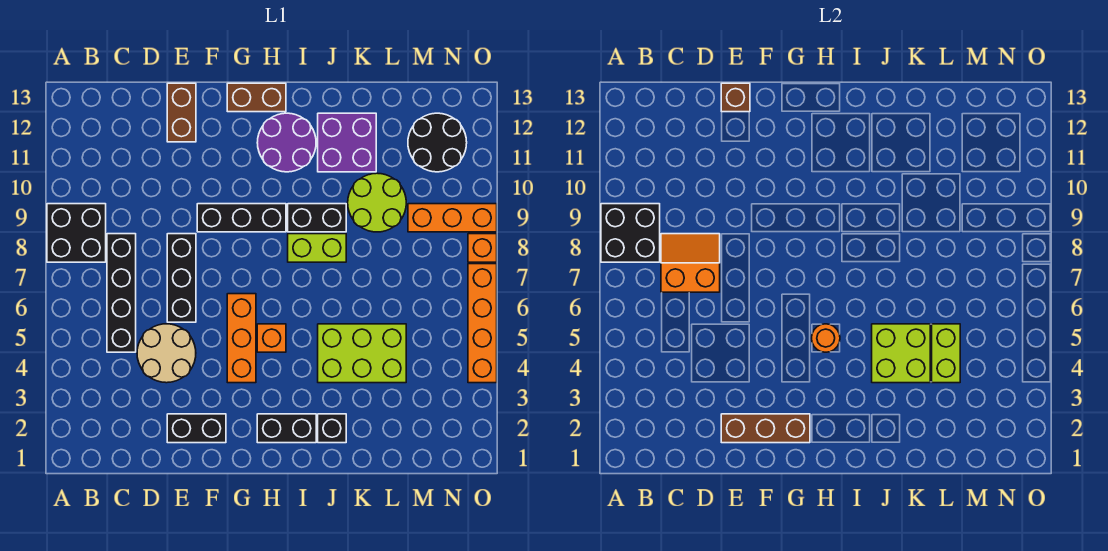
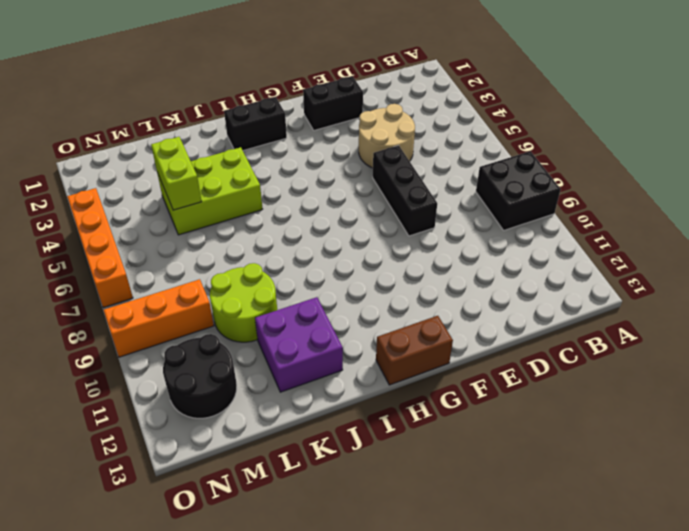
none -> black 1x4 brick [107,234,136,352]
none -> brown 1x2 brick [167,83,196,142]
none -> black 1x3 brick [197,204,286,232]

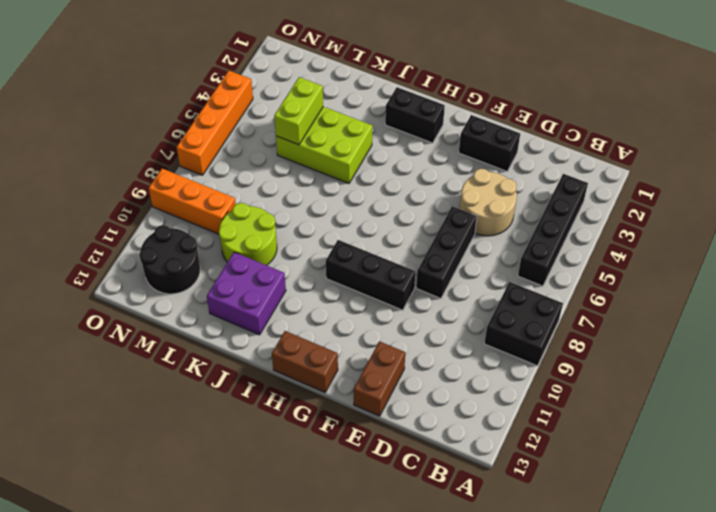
black 1x4 brick [518,174,588,286] -> black 1x4 brick moved to [107,234,136,352]
none -> orange 1x3 brick [227,294,256,383]
none -> orange 1x1 brick [257,324,286,352]
none -> purple 2x2 round brick [257,113,316,172]

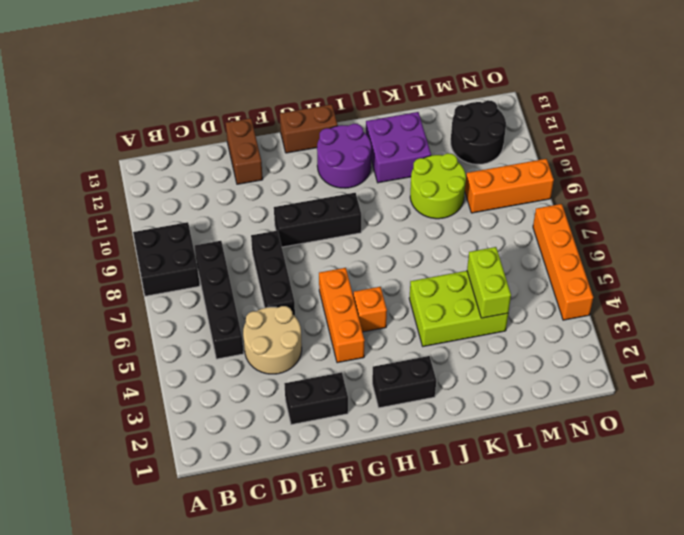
none -> lime 1x2 brick [288,234,346,262]
none -> black 1x2 brick [288,204,346,232]
none -> black 1x1 brick [318,414,346,443]

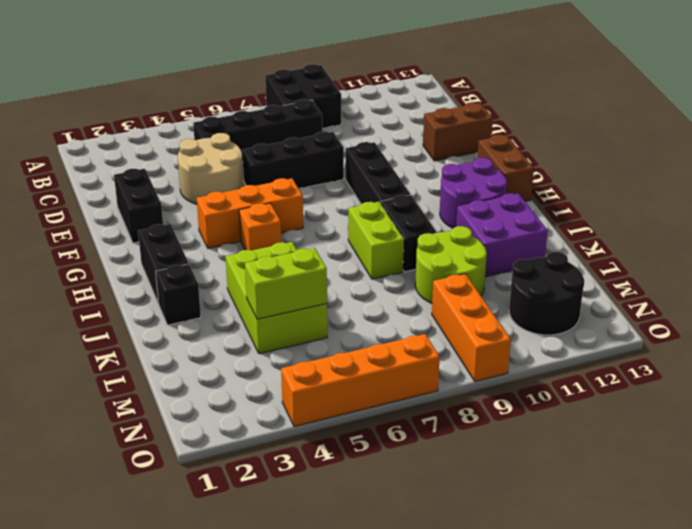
none -> orange 1x1 brick [468,234,497,262]
none -> black 2x2 brick [601,204,660,262]
none -> orange 2x2 slope [661,234,720,292]

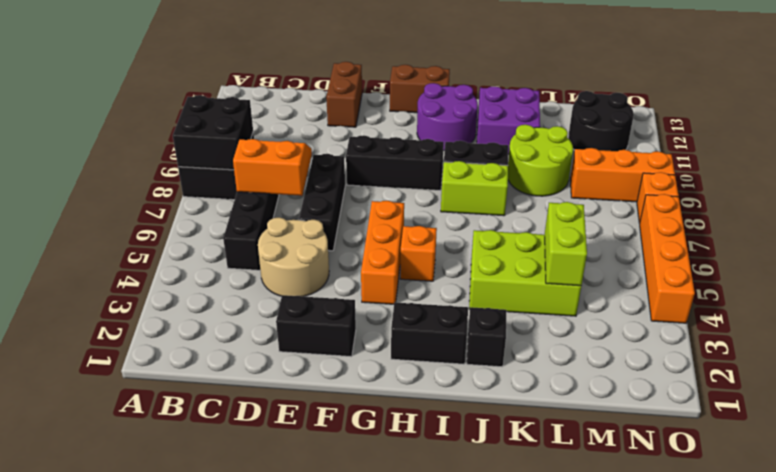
none -> brown 1x3 brick [721,414,810,443]
none -> brown 1x1 brick [721,83,750,112]
none -> orange 1x1 round brick [812,324,840,352]

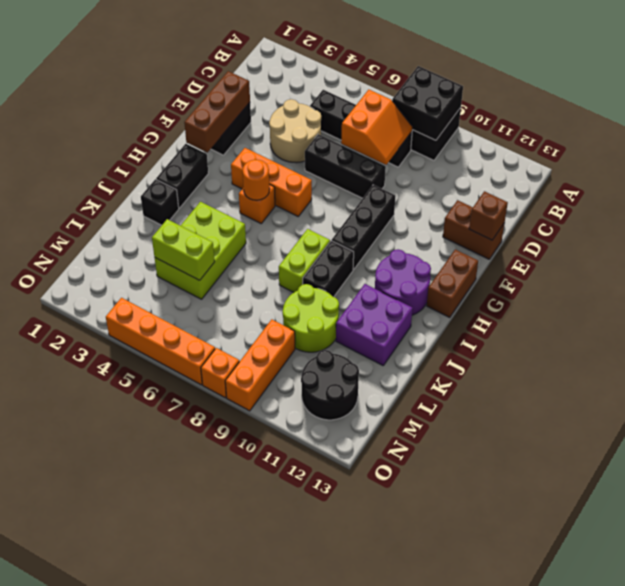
none -> lime 2x2 brick [872,324,930,383]

